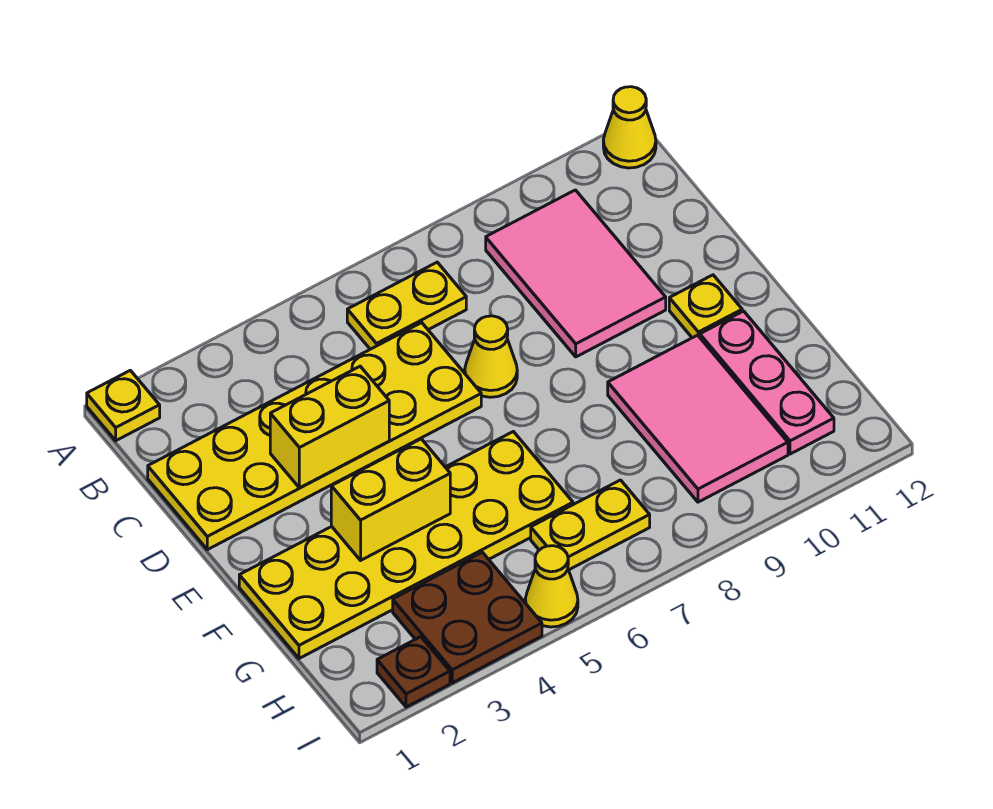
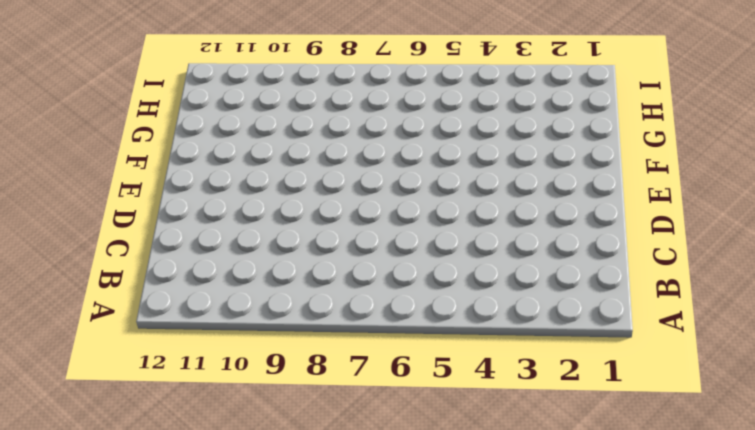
none -> yellow 1x1 plate [87,370,160,441]
none -> yellow 1x1 cone [603,87,656,168]
none -> yellow 1x2 plate [347,262,466,349]

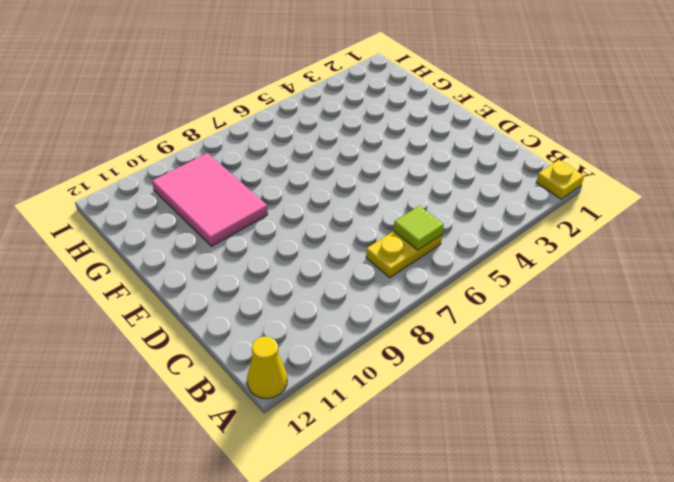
lime 1x1 tile [393,206,444,250] -> none
none -> pink 2x3 tile [486,190,666,357]
none -> yellow 2x6 plate [148,323,481,550]
none -> yellow 1x1 cone [465,316,517,397]

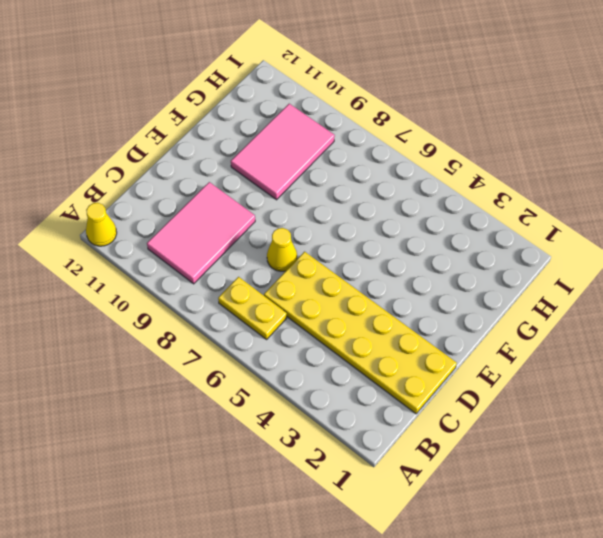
none -> yellow 1x1 plate [87,370,160,441]
none -> yellow 1x1 plate [669,275,742,338]
none -> yellow 2x6 plate [239,432,573,658]

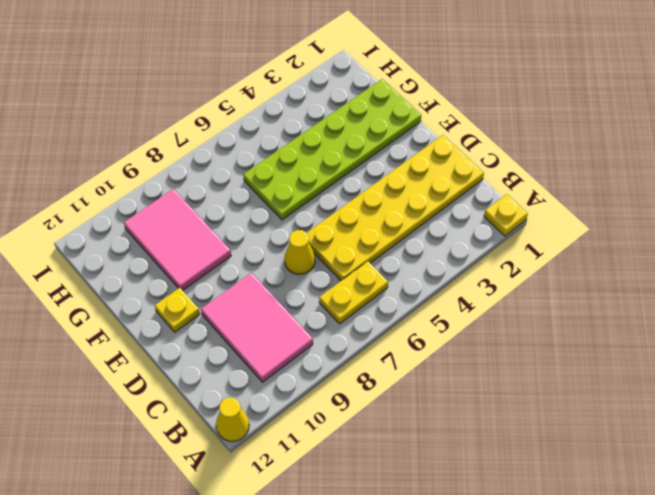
lime 2x6 plate [243,79,421,220] -> yellow 2x6 plate [239,432,573,658]
none -> pink 1x3 plate [700,311,834,454]
none -> brown 2x2 plate [393,552,542,683]
none -> yellow 1x2 plate [531,480,650,570]

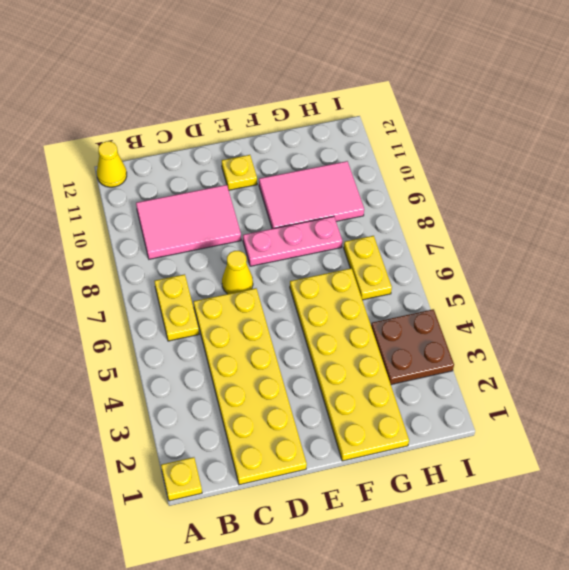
pink 1x3 plate [243,216,342,266] -> pink 1x3 plate moved to [700,311,834,454]
none -> brown 1x1 plate [377,637,450,707]
none -> yellow 1x1 cone [525,546,578,627]
none -> yellow 1x2 brick [270,366,389,488]

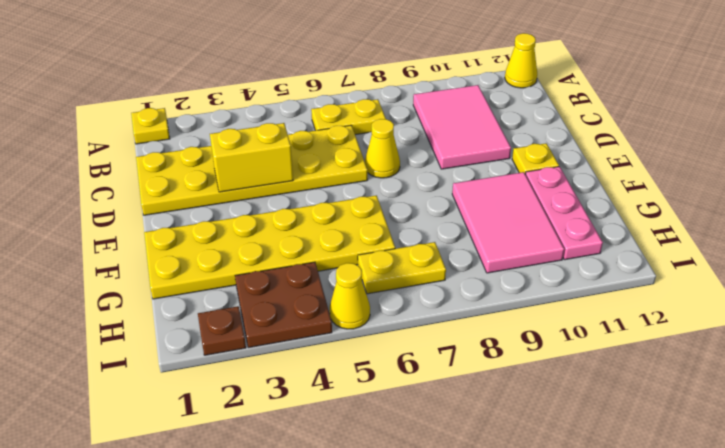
none -> yellow 1x2 brick [331,439,450,560]

